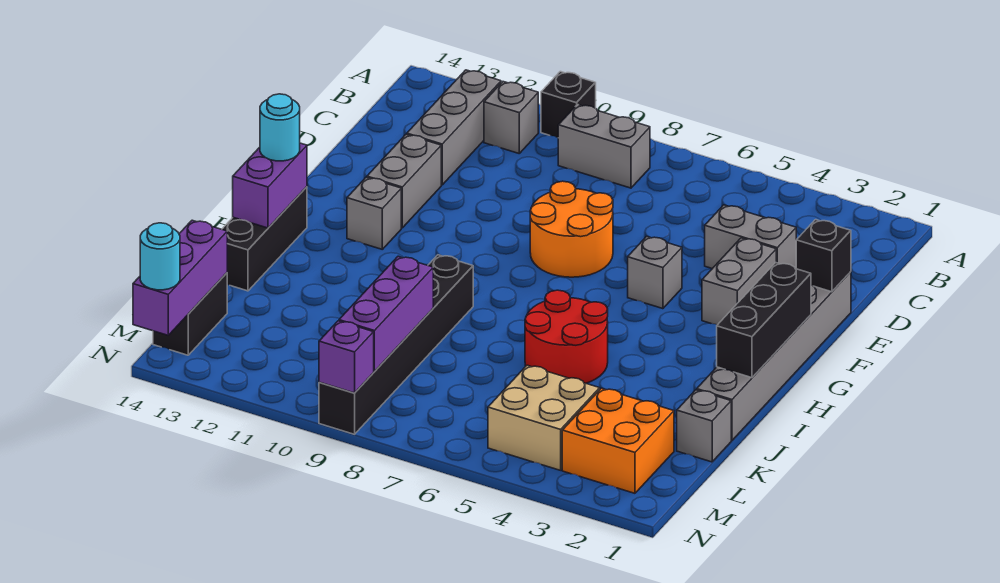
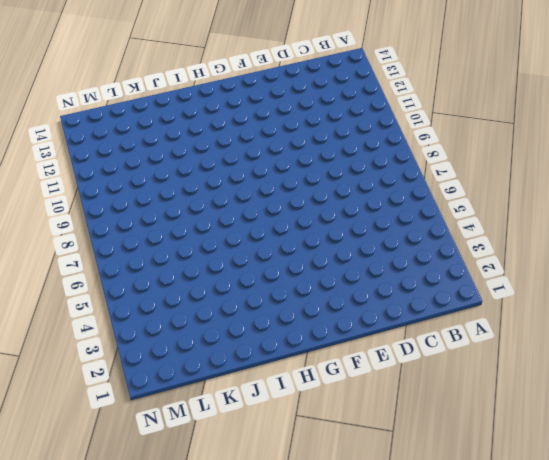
none -> black 1x1 brick [541,72,596,138]
none -> grey 1x2 brick [558,105,650,188]
none -> grey 1x1 brick [484,82,538,153]

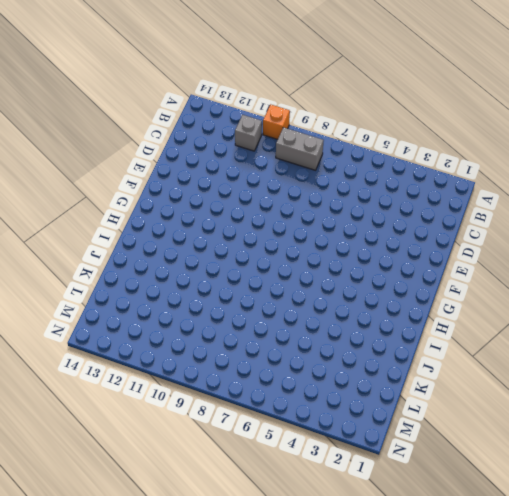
orange 1x1 brick [263,104,290,139] -> black 1x1 brick [541,72,596,138]
none -> grey 1x3 brick [407,70,501,185]
none -> grey 1x2 brick [705,205,796,269]
none -> grey 1x6 brick [697,272,851,440]

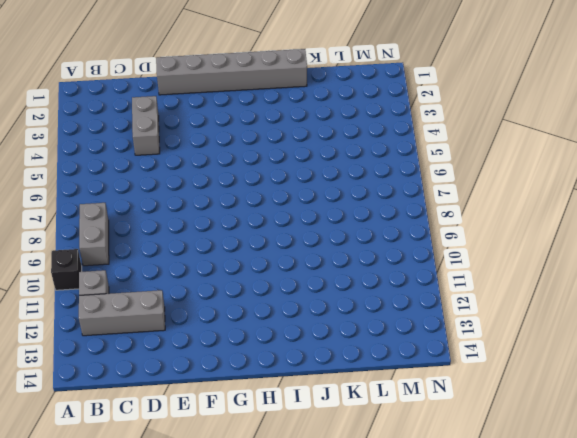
none -> grey 1x2 brick [702,238,776,325]
none -> orange 2x2 round brick [530,181,613,277]
none -> grey 1x2 brick [367,134,441,228]

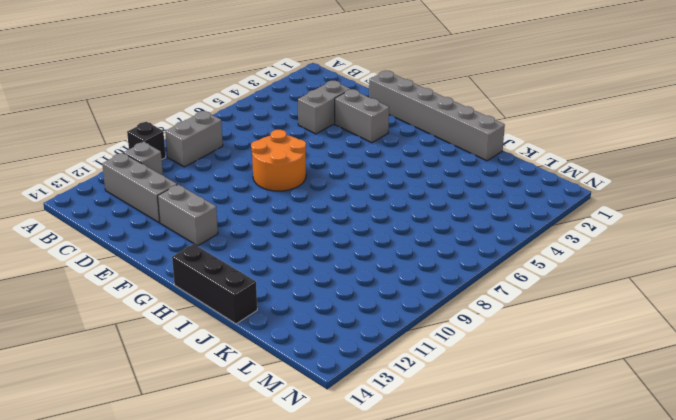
none -> grey 1x1 brick [628,236,682,309]
none -> grey 1x1 brick [347,177,401,249]
none -> red 2x2 round brick [525,290,608,383]

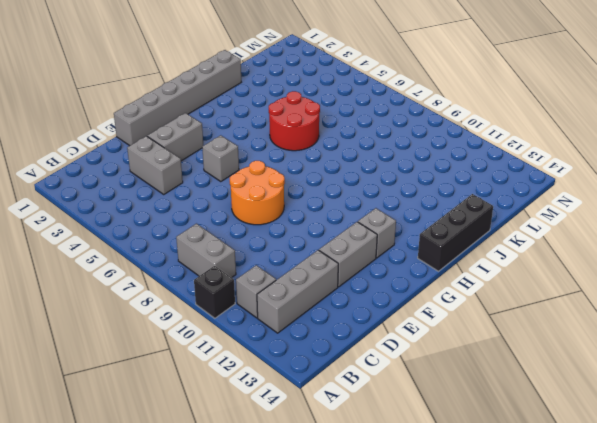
none -> black 1x6 brick [319,255,473,434]
none -> grey 1x1 brick [677,390,731,462]
none -> orange 2x2 brick [562,388,674,493]

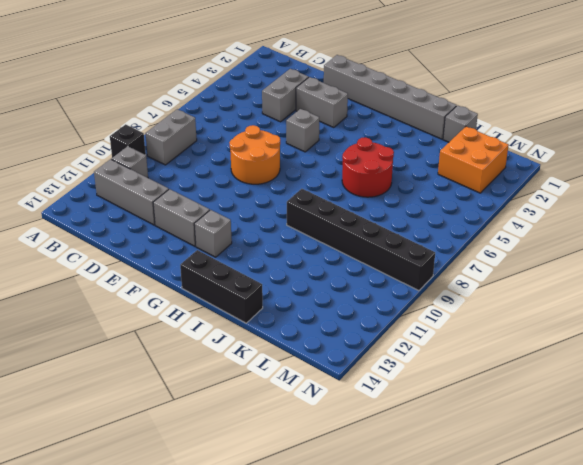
none -> tan 2x2 brick [488,365,600,470]
none -> black 1x2 brick [153,273,227,355]
none -> black 1x1 brick [796,220,851,292]

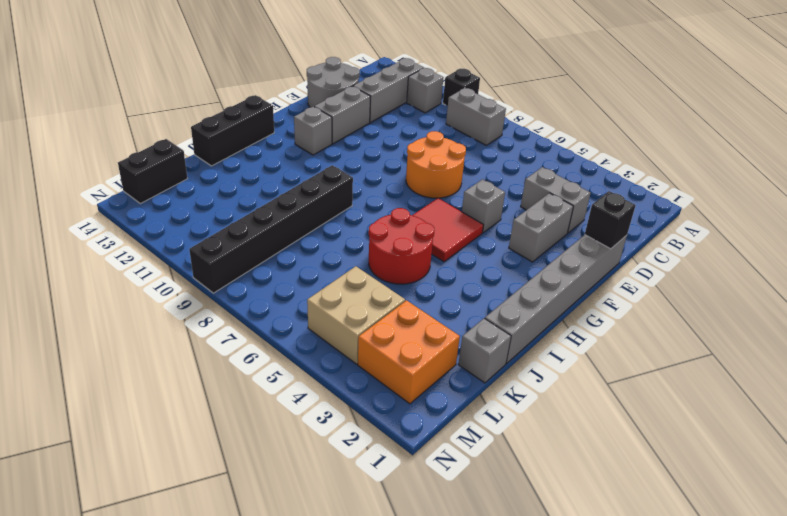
grey 2x2 round brick [307,57,360,107] -> none
red 2x2 tile [412,198,483,262] -> none
none -> black 1x3 brick [717,263,811,378]
none -> purple 1x2 brick [233,143,307,228]
none -> purple 1x3 brick [339,256,433,372]

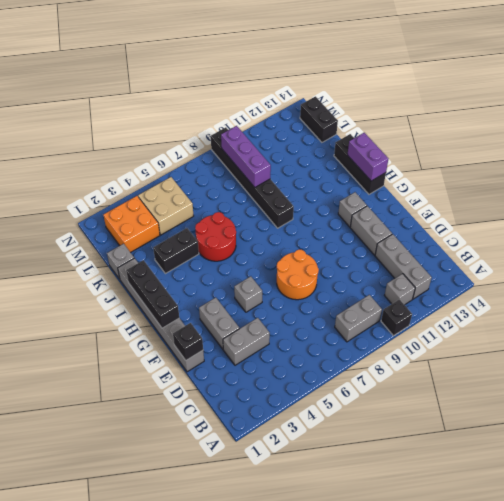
black 1x2 brick [153,228,199,274] -> none
none -> purple 1x3 brick [133,220,227,335]
none -> purple 1x1 brick [319,321,374,393]
none -> cyan 1x1 round brick [260,94,300,161]

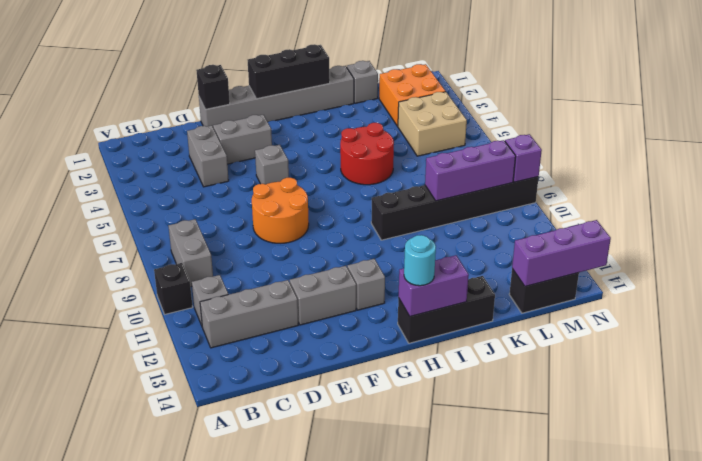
none -> cyan 1x1 round brick [140,223,180,290]

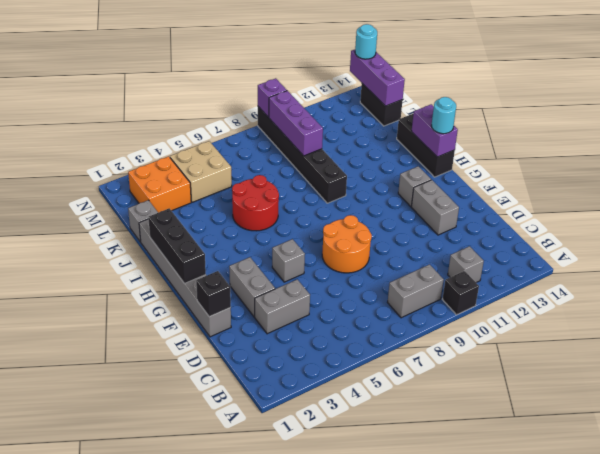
none -> grey 1x3 brick [407,70,501,185]

